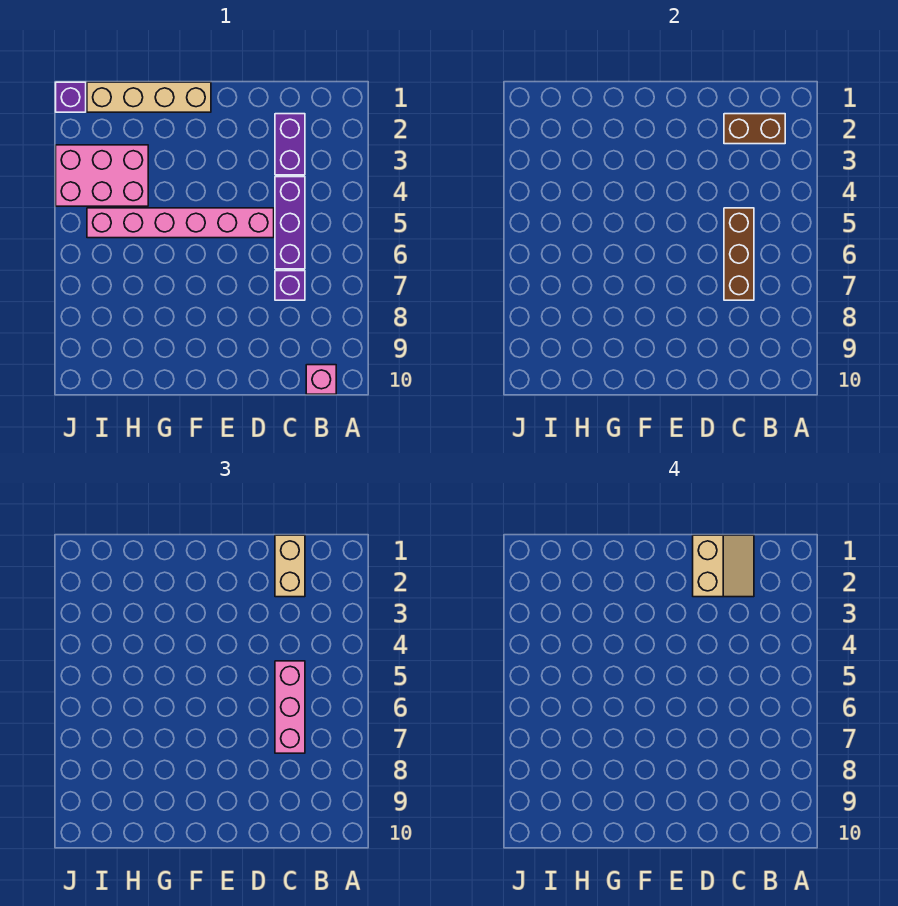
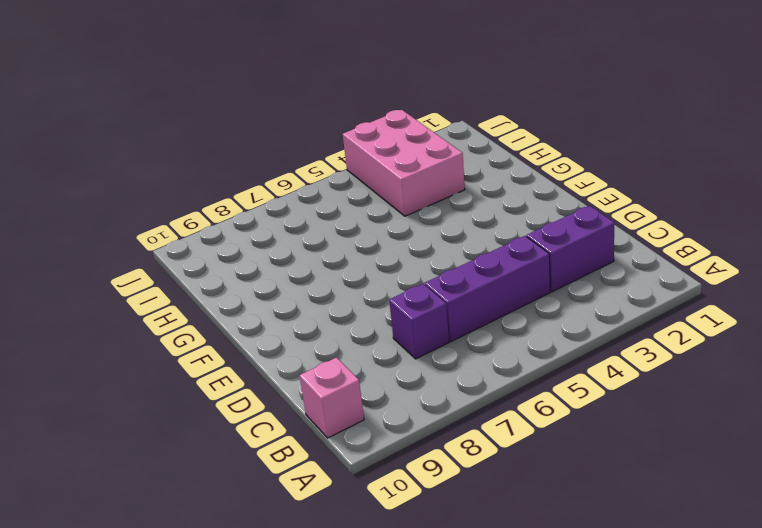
none -> pink 1x6 brick [87,208,274,238]
none -> tan 1x4 brick [87,82,211,112]
none -> purple 1x1 brick [56,82,86,112]

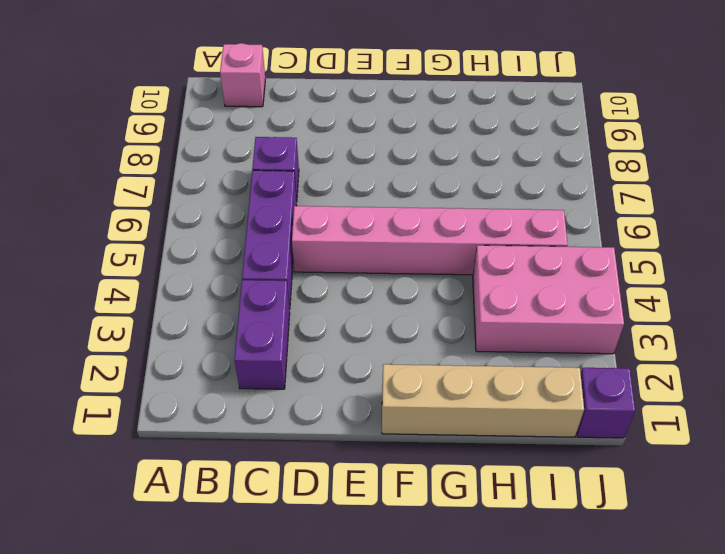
none -> brown 1x2 brick [724,114,785,144]
none -> brown 1x3 brick [724,208,754,300]
none -> tan 1x2 brick [275,535,305,597]

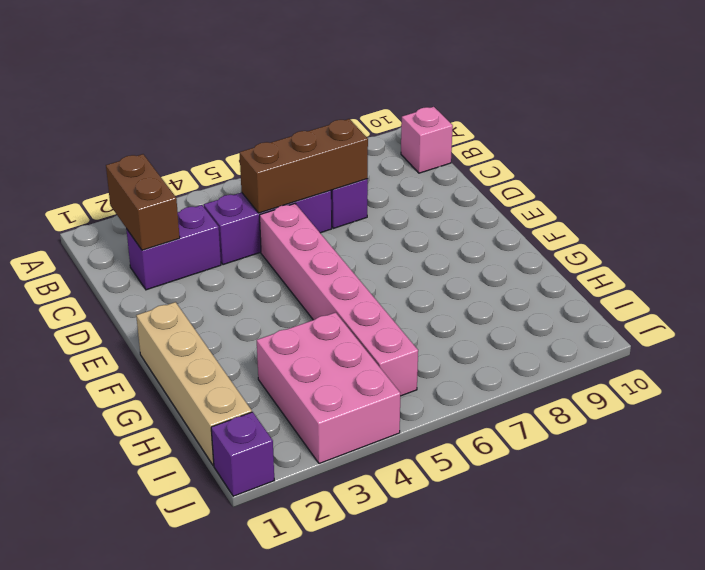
none -> tan 1x2 brick [275,535,305,597]
none -> pink 1x3 brick [275,661,305,753]
none -> tan 2x2 slope [693,535,754,597]

